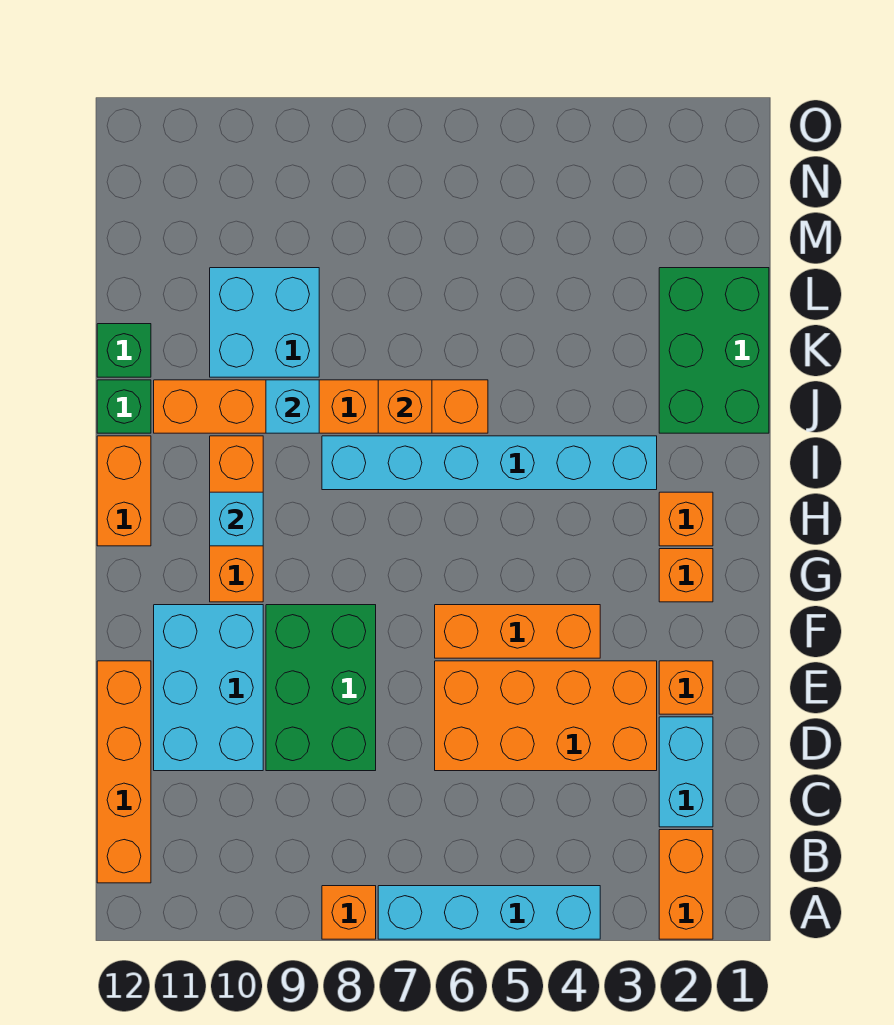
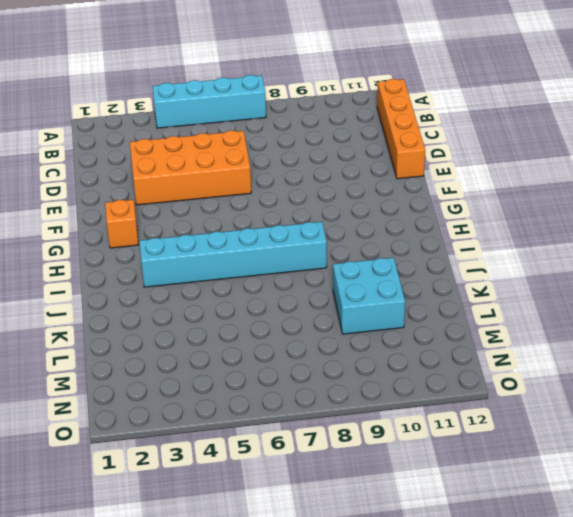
none -> orange 1x2 brick [659,830,713,939]
none -> orange 1x1 brick [322,886,376,939]
none -> cyan 1x2 brick [659,717,713,827]

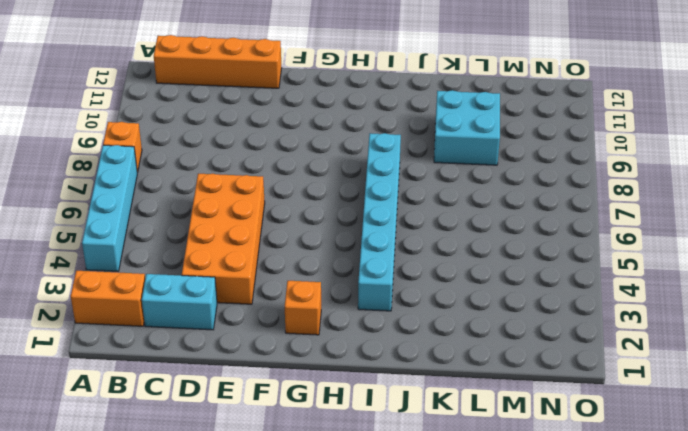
none -> green 2x3 brick [266,605,376,771]
none -> cyan 2x3 brick [154,605,263,771]
none -> orange 1x1 brick [659,661,713,714]

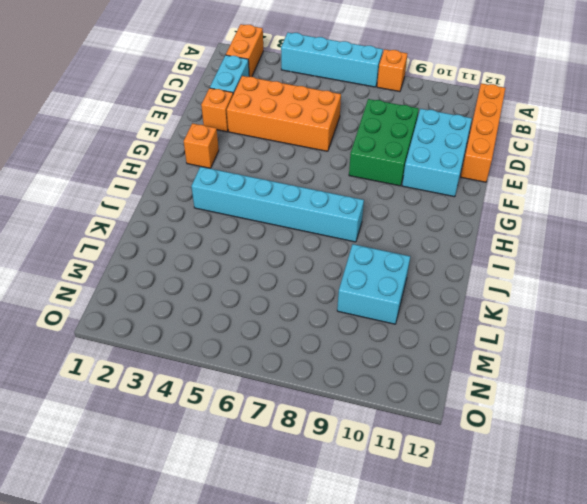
none -> orange 1x3 brick [435,605,600,658]
none -> orange 1x3 brick [210,436,263,602]
none -> orange 1x1 brick [659,492,713,546]

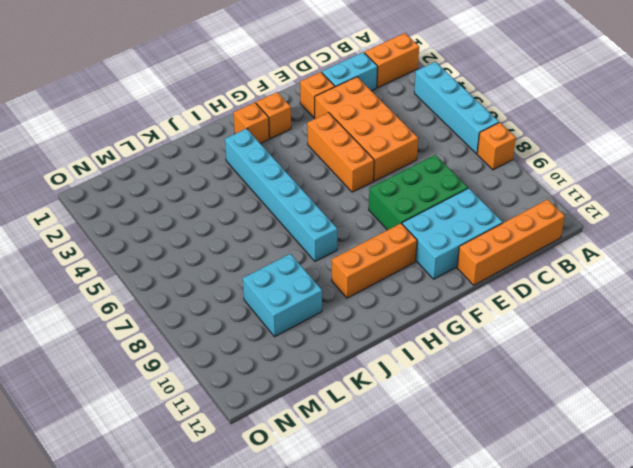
none -> orange 1x2 brick [97,436,151,546]
none -> green 2x3 brick [659,268,769,433]
none -> orange 1x6 brick [154,380,488,433]

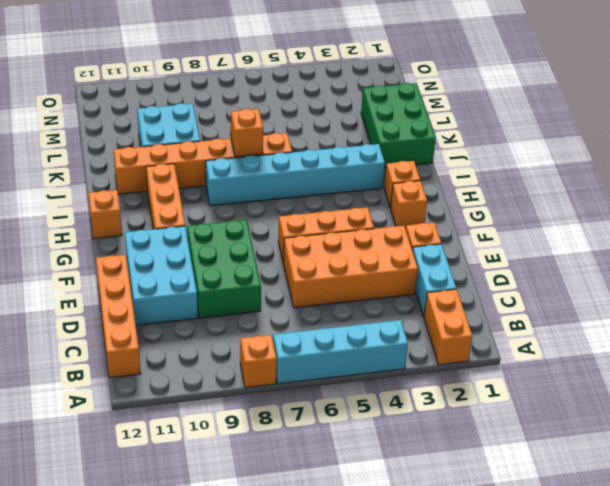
orange 1x1 brick [88,190,122,239] -> orange 1x2 brick [97,436,151,546]
none -> green 1x1 brick [97,380,151,433]
none -> green 1x1 brick [97,324,151,377]
none -> cyan 1x1 brick [210,492,263,546]

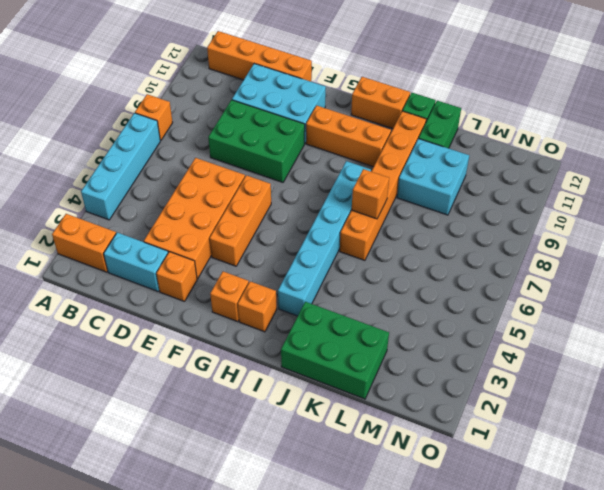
green 1x2 brick [419,101,461,148] -> green 1x1 brick [97,324,151,377]
none -> cyan 1x1 brick [210,492,263,546]
none -> cyan 1x1 brick [266,380,319,433]

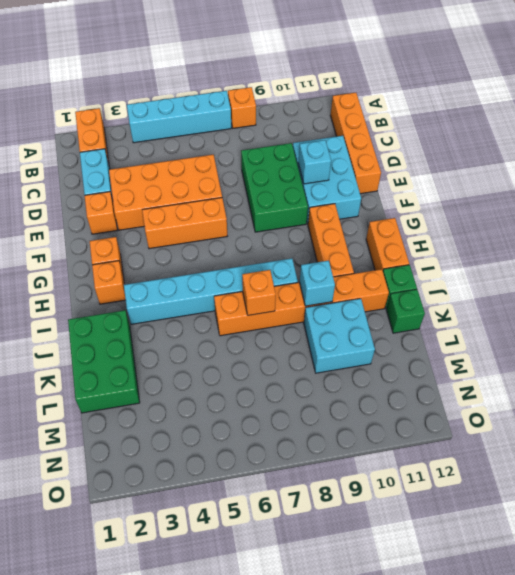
cyan 1x1 brick [298,140,331,184] -> cyan 1x1 brick moved to [210,492,263,546]

